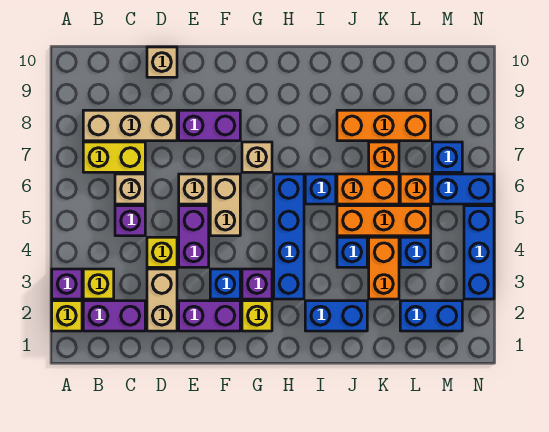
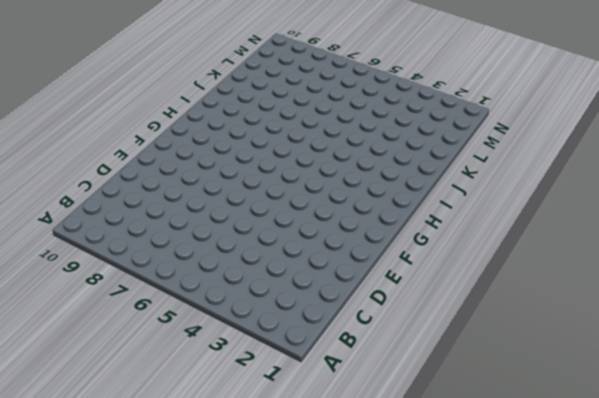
none -> yellow 1x1 brick [52,301,82,331]
none -> purple 1x1 brick [52,269,82,299]
none -> purple 1x2 brick [83,301,145,331]
none -> yellow 1x1 brick [83,269,114,299]

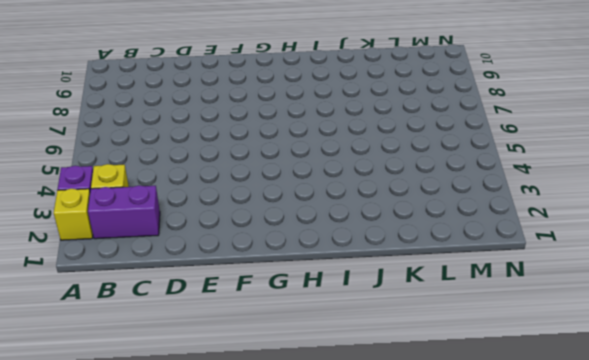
none -> yellow 1x2 brick [83,142,145,172]
none -> tan 1x3 brick [83,110,177,141]
none -> purple 1x1 brick [115,206,145,236]
none -> tan 1x1 brick [115,174,145,204]

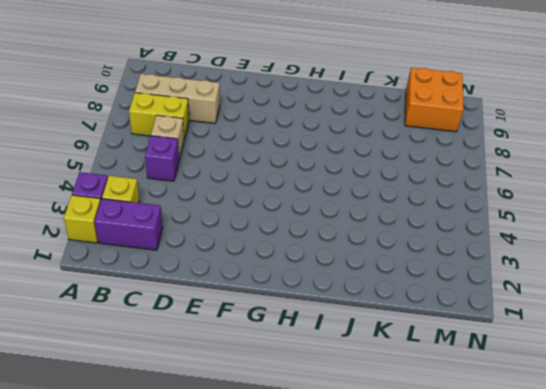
orange 2x2 brick [405,68,464,132] -> none
none -> tan 1x2 brick [147,269,177,331]
none -> yellow 1x1 brick [147,237,177,267]
none -> tan 1x1 brick [147,47,177,77]
none -> purple 1x2 brick [179,301,240,331]

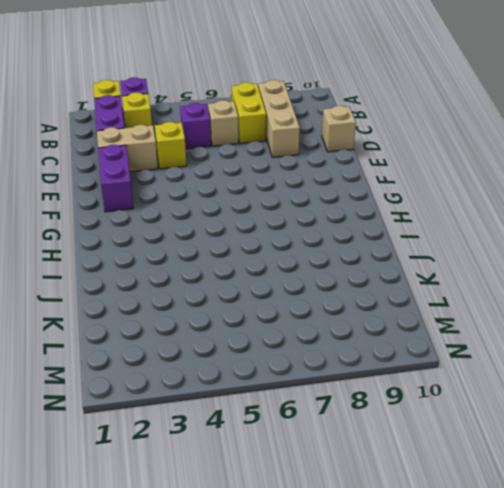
none -> purple 1x2 brick [179,206,209,267]
none -> tan 1x1 brick [179,174,209,204]
none -> purple 1x2 brick [179,110,240,141]
none -> blue 1x1 brick [210,269,240,299]

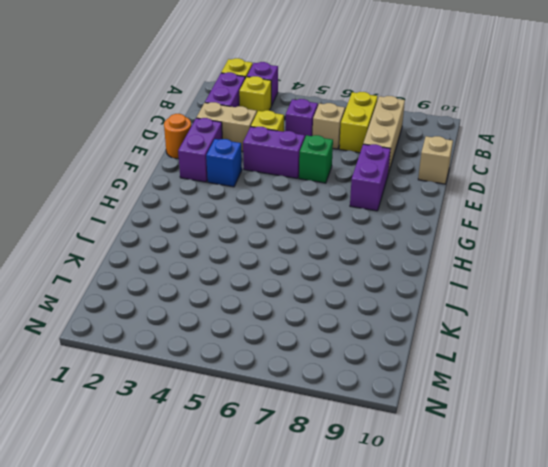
orange 1x1 round brick [164,114,191,159] -> none
green 1x1 brick [299,135,333,183] -> tan 1x1 brick [179,174,209,204]
none -> tan 1x2 brick [210,174,240,236]
none -> yellow 1x1 brick [242,301,272,331]
none -> purple 1x1 brick [242,269,272,299]
none -> tan 1x1 brick [242,142,272,172]

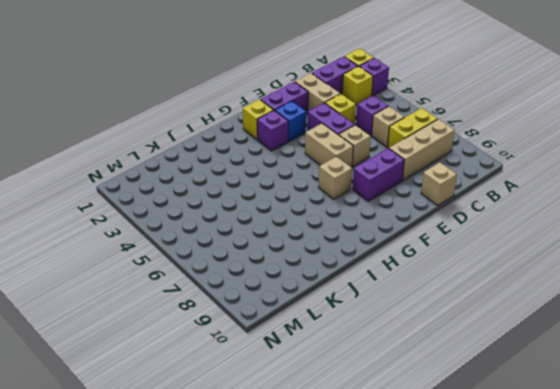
none -> blue 1x4 brick [274,174,304,299]
none -> blue 1x2 brick [305,301,367,331]
none -> blue 1x1 brick [305,174,336,204]
none -> blue 1x1 brick [337,237,367,267]

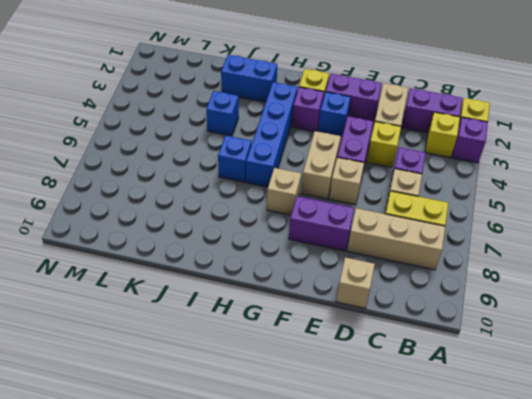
none -> orange 1x3 brick [337,206,431,236]
none -> orange 1x2 brick [337,174,399,204]
none -> orange 1x3 brick [337,110,431,141]
none -> orange 1x2 brick [369,237,399,299]

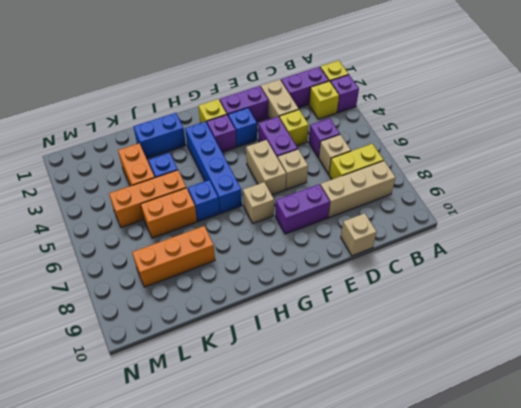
none -> orange 1x1 brick [369,142,399,172]
none -> blue 1x2 brick [400,301,462,331]
none -> blue 1x1 brick [400,237,431,267]
none -> orange 1x1 brick [400,174,431,204]

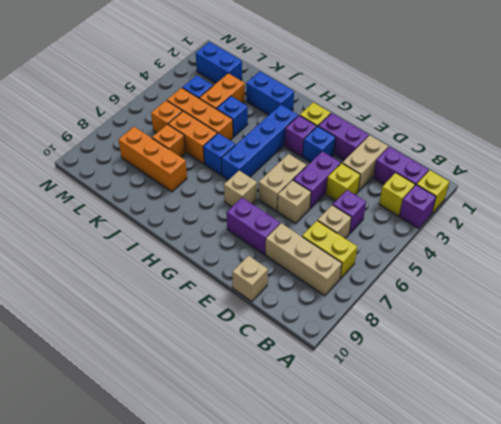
none -> blue 1x2 brick [432,174,494,204]
none -> blue 1x1 brick [432,142,462,172]
none -> blue 1x3 brick [464,206,494,299]

